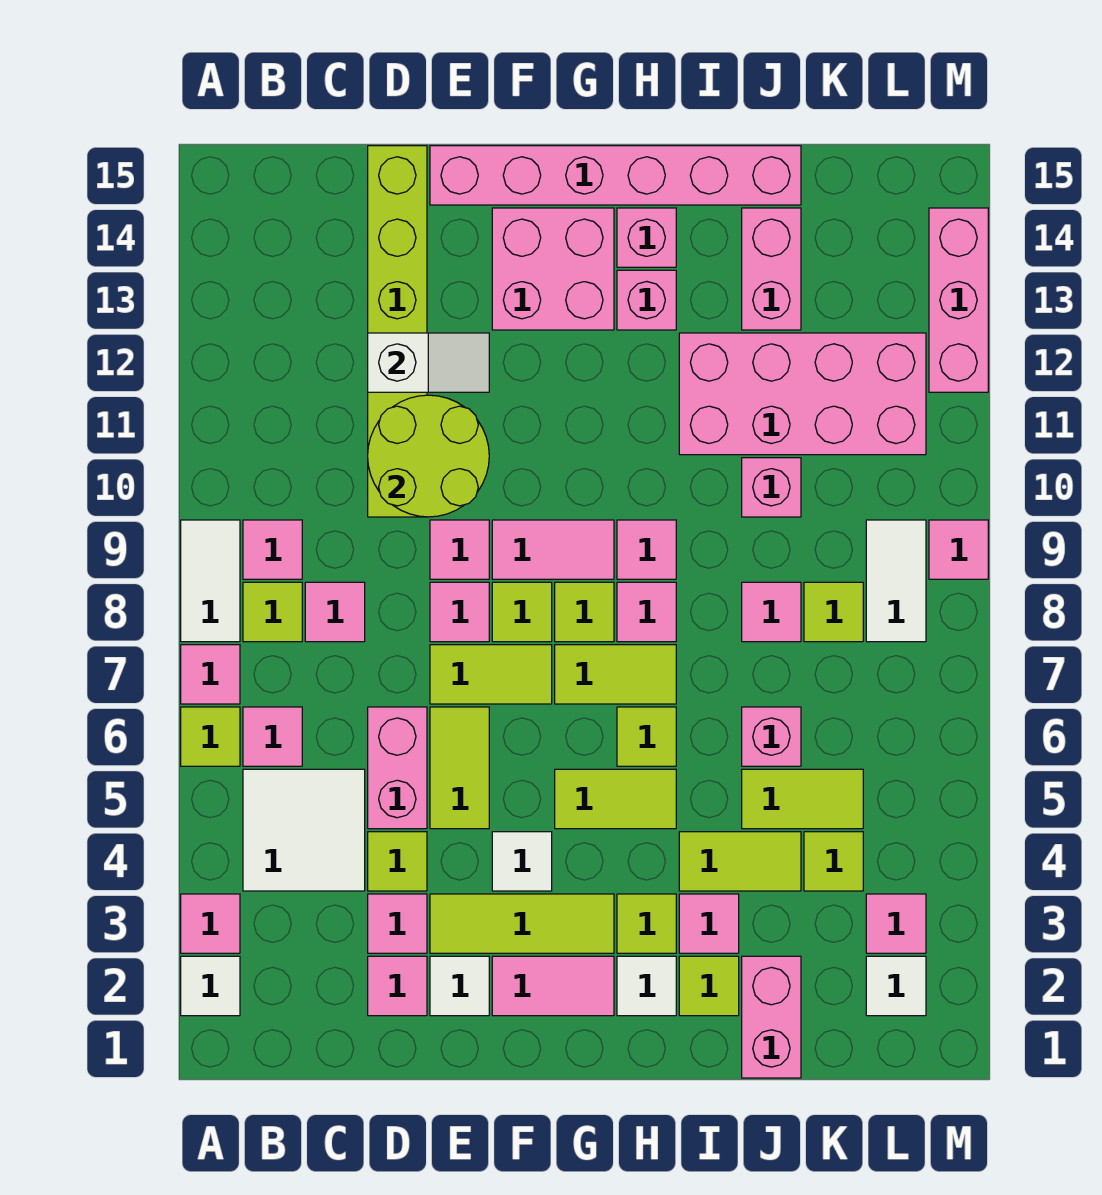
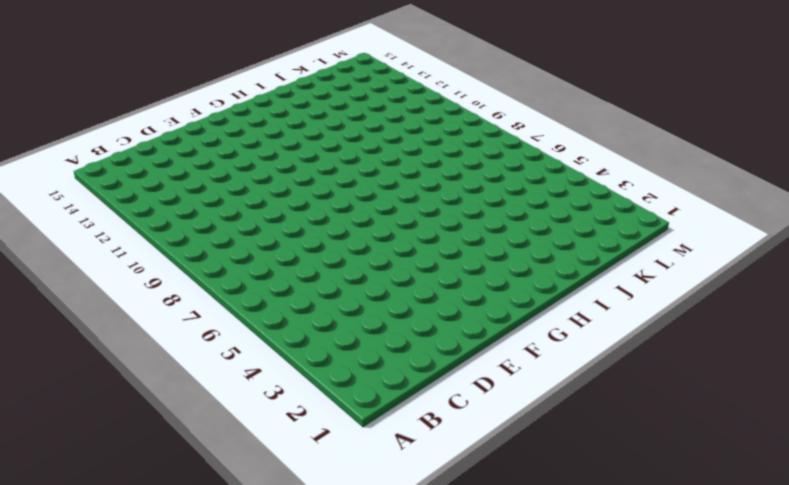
none -> white 1x1 tile [181,956,240,1016]
none -> pink 1x1 tile [181,894,240,953]
none -> lime 1x1 tile [181,707,240,766]
none -> pink 1x1 tile [181,645,240,704]

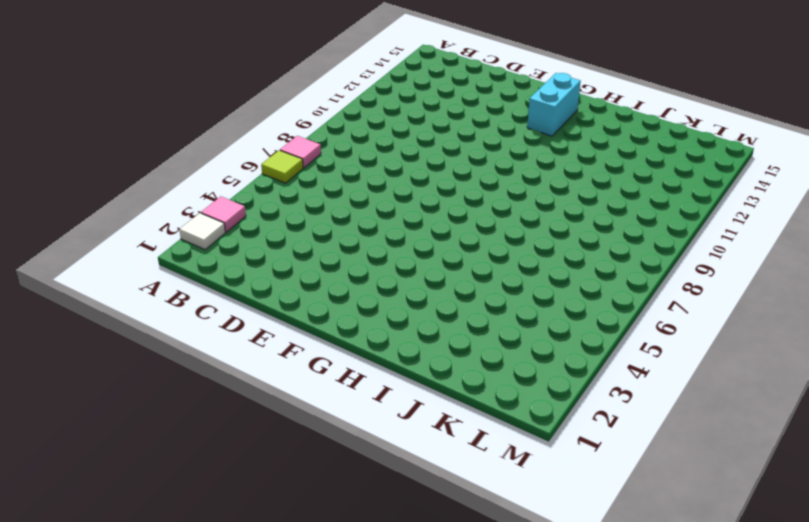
cyan 1x2 brick [527,73,581,136] -> pink 2x2 brick [492,208,614,330]
none -> white 1x2 tile [181,520,240,642]
none -> white 2x2 tile [243,769,365,891]
none -> pink 1x1 tile [243,707,302,766]
none -> lime 1x1 tile [243,582,302,642]

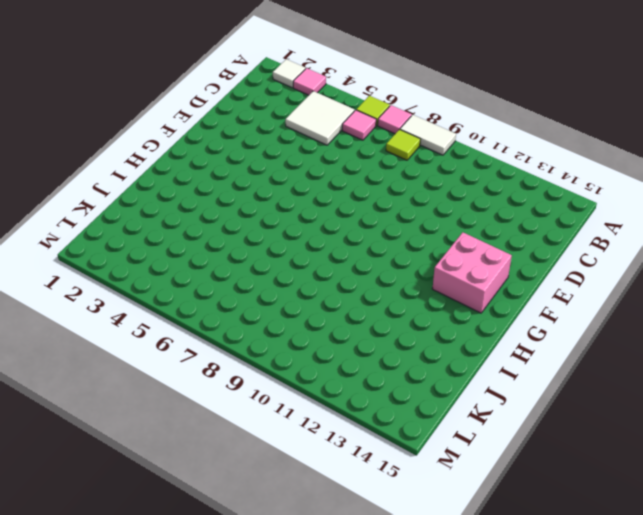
none -> pink 1x1 tile [243,520,302,579]
none -> pink 1x1 tile [305,582,365,642]
none -> pink 1x1 tile [368,956,427,1016]
none -> pink 1x1 tile [368,894,427,953]

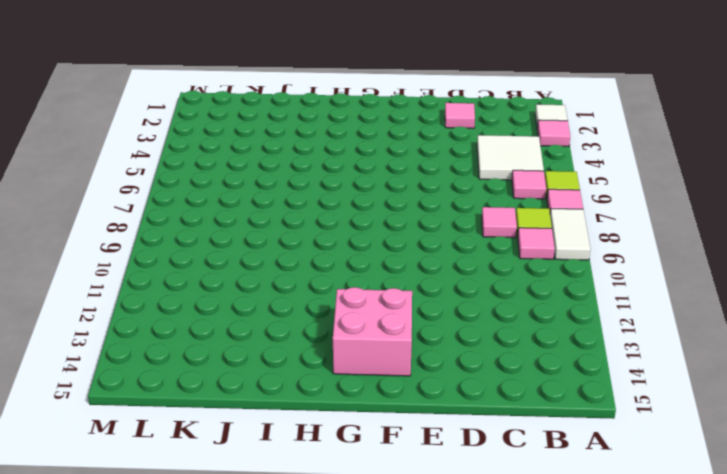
none -> pink 1x1 tile [368,894,427,953]
none -> lime 1x1 tile [368,832,427,891]
none -> pink 1x2 brick [368,707,427,829]
none -> lime 1x6 brick [368,146,427,517]

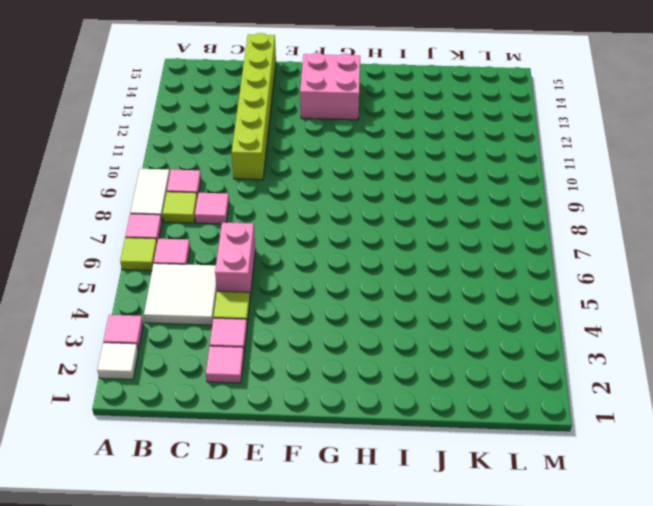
none -> white 1x1 tile [430,956,489,1016]
none -> lime 1x3 tile [430,894,614,953]
none -> lime 1x2 tile [430,707,489,829]
none -> lime 1x2 tile [430,645,552,704]

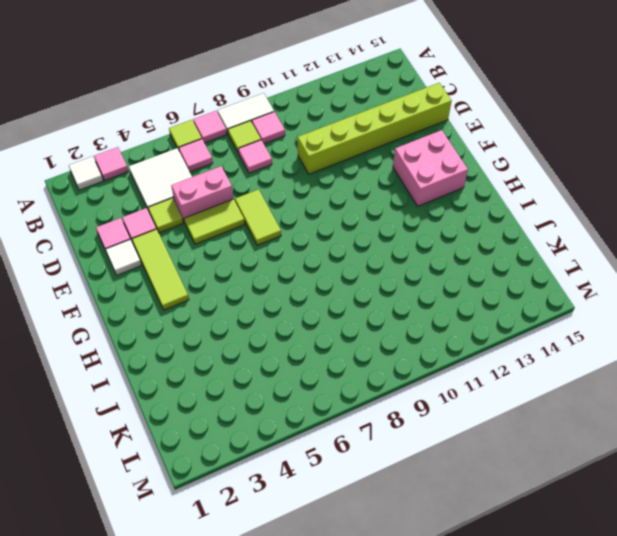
none -> pink 1x1 tile [430,582,489,642]
none -> pink 1x1 tile [430,520,489,579]
none -> pink 1x6 brick [430,146,801,205]
none -> pink 1x2 tile [492,956,614,1016]

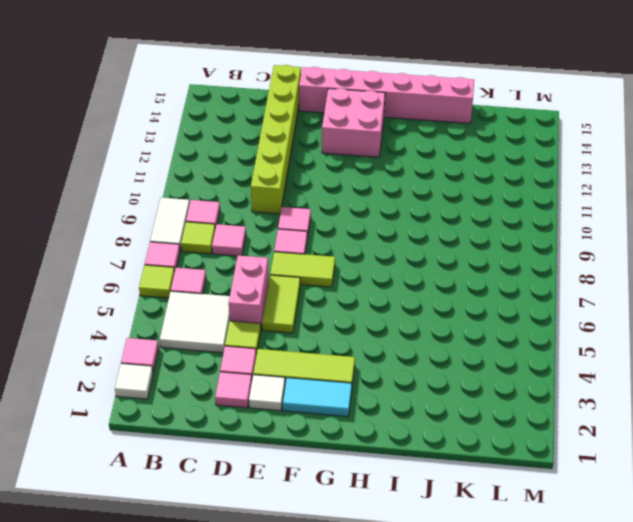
cyan 1x2 tile [283,378,352,417] -> pink 1x2 tile [492,956,614,1016]
none -> white 1x1 tile [492,832,552,891]
none -> lime 1x1 tile [492,582,552,642]
none -> pink 1x2 tile [492,520,614,579]
none -> lime 1x2 tile [555,769,676,829]

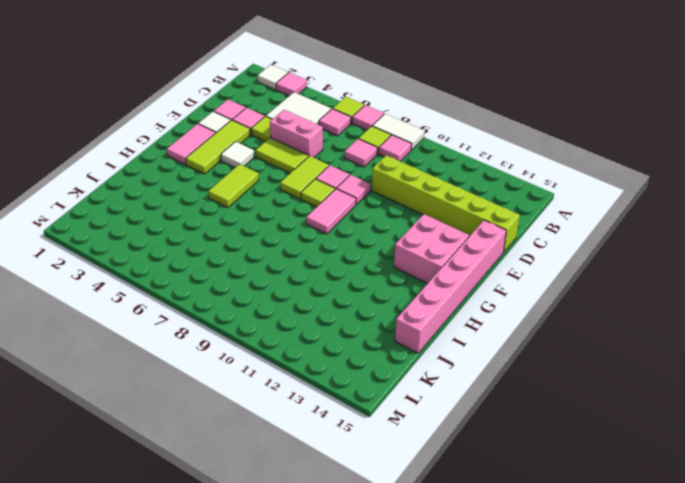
none -> lime 1x2 tile [555,645,676,704]
none -> lime 1x1 tile [555,582,614,642]
none -> white 1x1 tile [617,956,676,1016]
none -> lime 1x1 tile [617,894,676,953]

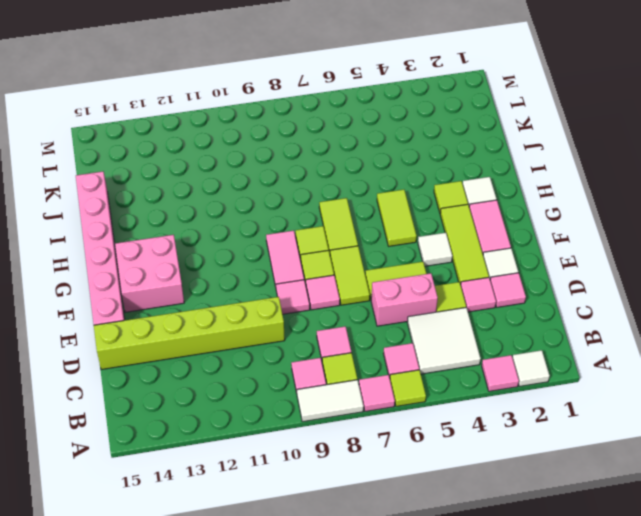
none -> lime 1x1 tile [617,707,676,766]
none -> pink 1x1 tile [617,582,676,642]
none -> pink 1x1 tile [617,520,676,579]
none -> pink 1x1 brick [617,270,676,330]

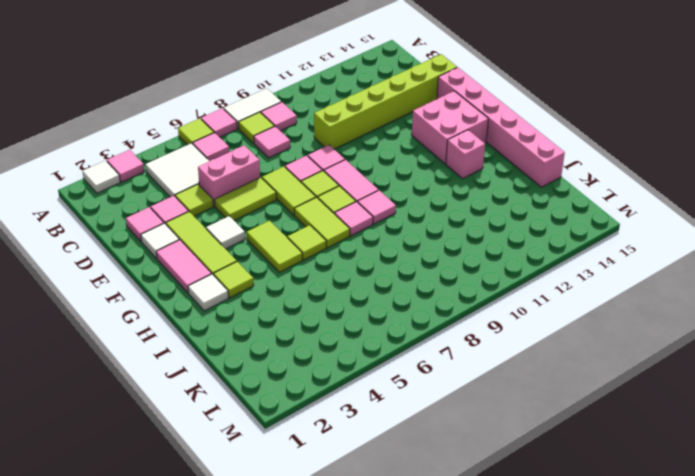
none -> pink 1x1 brick [617,208,676,267]
none -> lime 1x1 tile [679,956,739,1016]
none -> pink 1x1 tile [679,894,739,953]
none -> lime 1x2 tile [679,832,801,891]

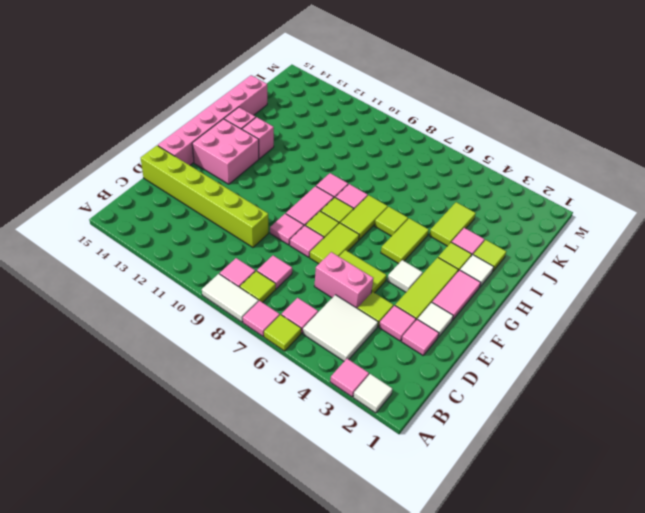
none -> pink 2x4 brick [679,333,926,455]
none -> pink 1x2 brick [742,956,801,1078]
none -> lime 1x2 tile [742,769,863,829]
none -> pink 1x1 brick [742,707,801,766]

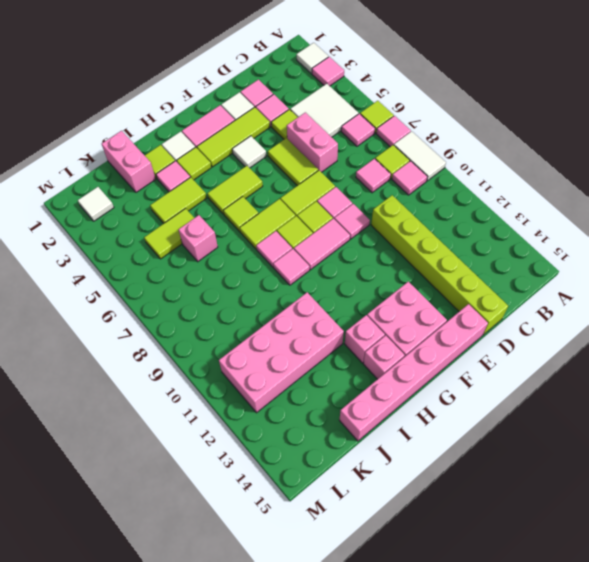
none -> pink 1x1 tile [742,582,801,642]
none -> pink 1x1 brick [742,458,801,517]
none -> pink 1x2 brick [742,208,801,330]
none -> lime 1x1 tile [804,832,863,891]

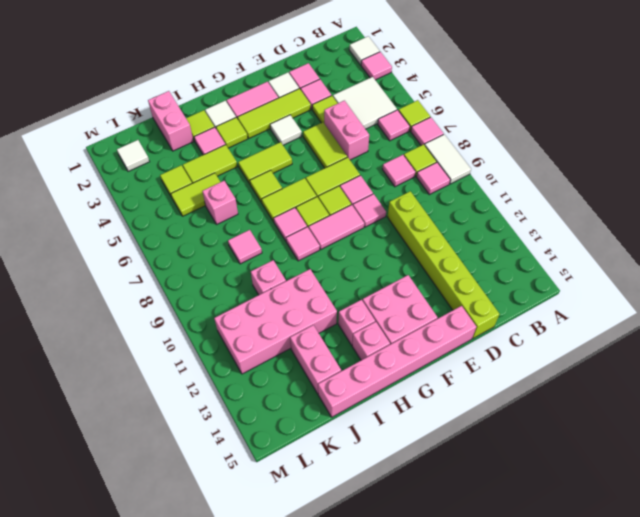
none -> lime 1x1 tile [804,582,863,642]
none -> pink 1x1 tile [866,894,926,953]
none -> white 1x2 tile [866,520,926,642]
none -> pink 1x1 tile [929,520,988,579]

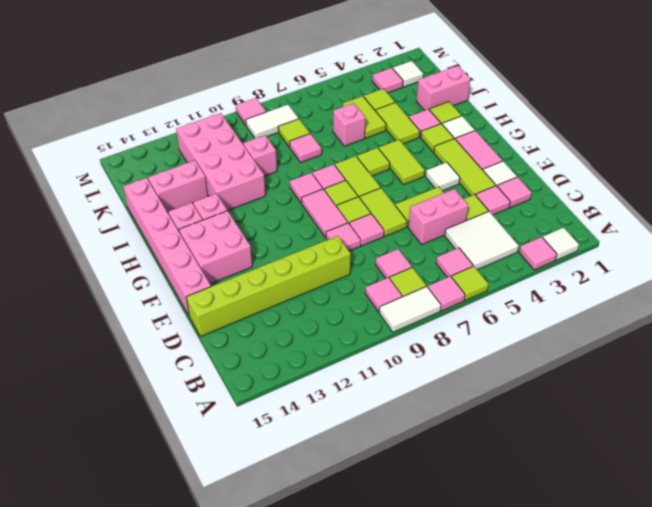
none -> pink 1x3 brick [929,208,988,392]
none -> lime 2x2 round brick [368,395,489,517]
none -> white 1x2 slope [368,333,489,392]

